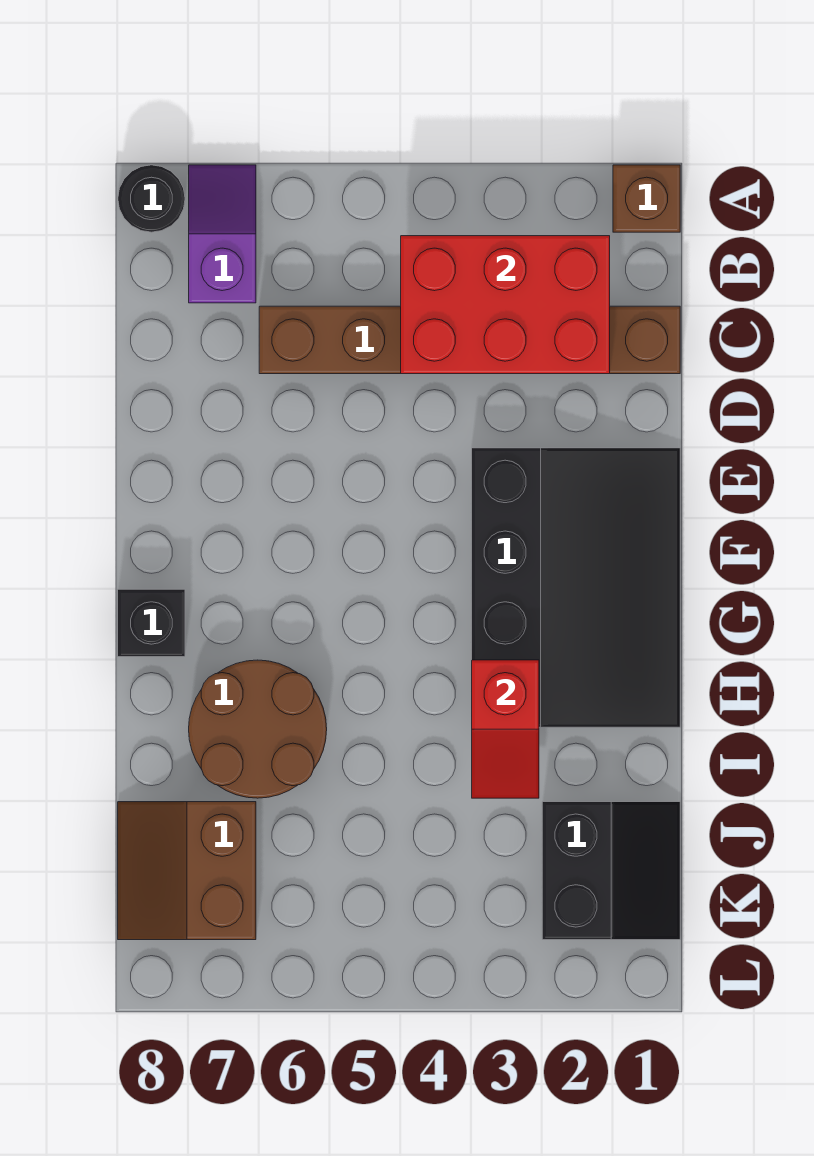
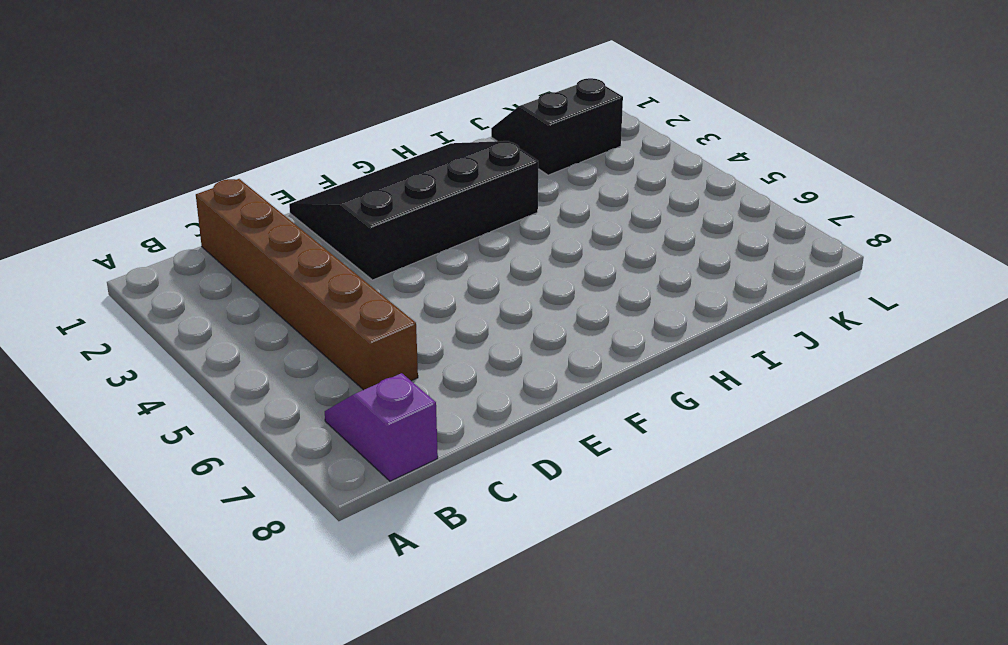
purple 1x2 slope [325,373,438,481] -> purple 1x2 slope turned to [189,165,256,303]
none -> brown 1x1 brick [613,165,680,232]
none -> black 1x1 round brick [118,165,185,232]

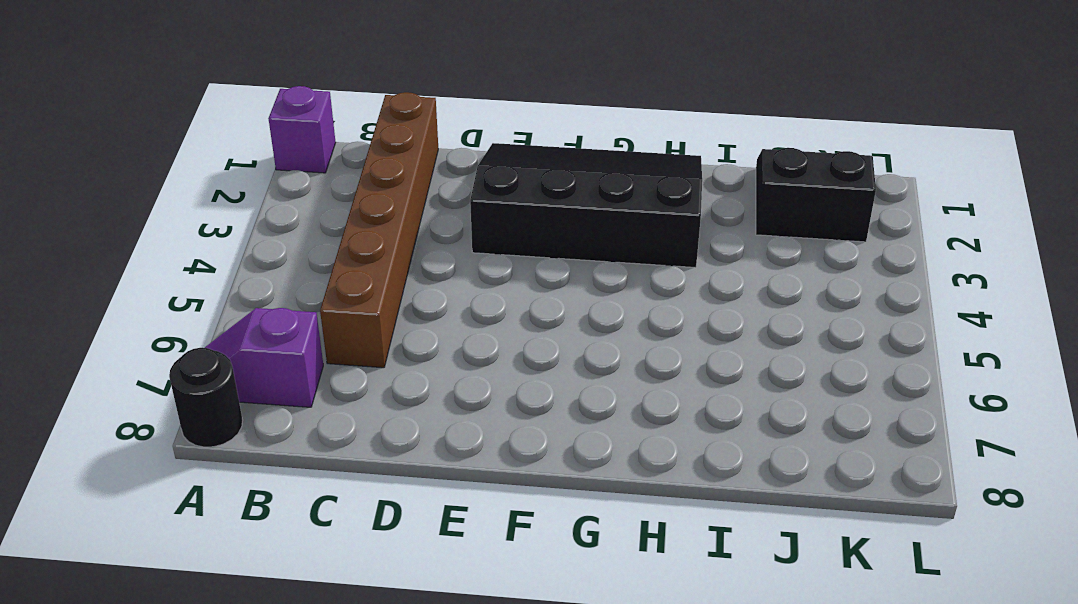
purple 1x1 brick [268,86,336,173] -> brown 1x1 brick [613,165,680,232]
none -> black 1x1 brick [118,589,185,657]
none -> brown 2x2 round brick [189,660,327,798]

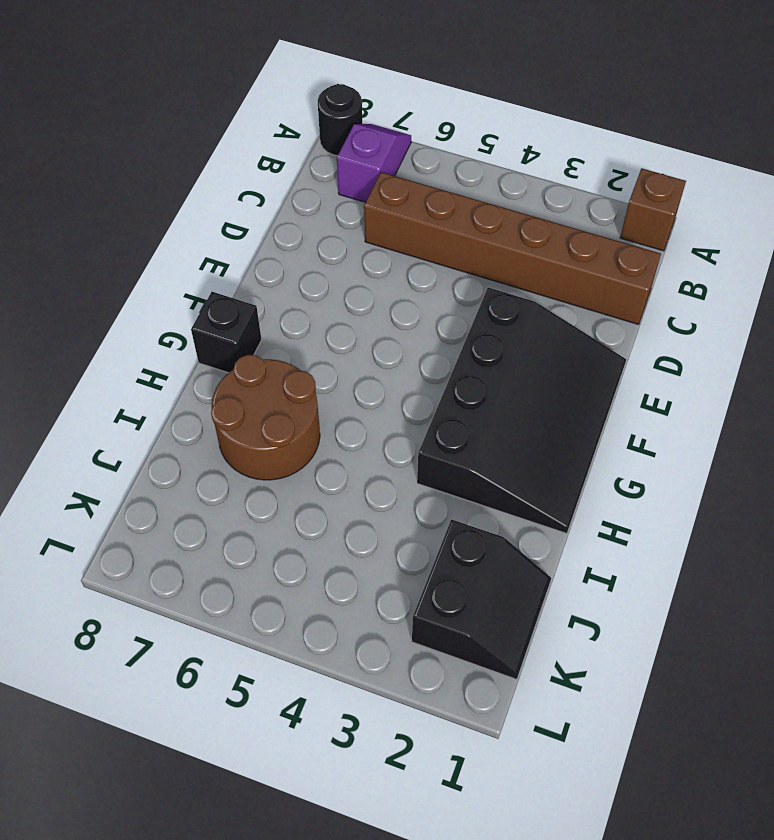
none -> brown 2x2 slope [118,802,256,940]
none -> red 2x3 brick [401,236,610,374]

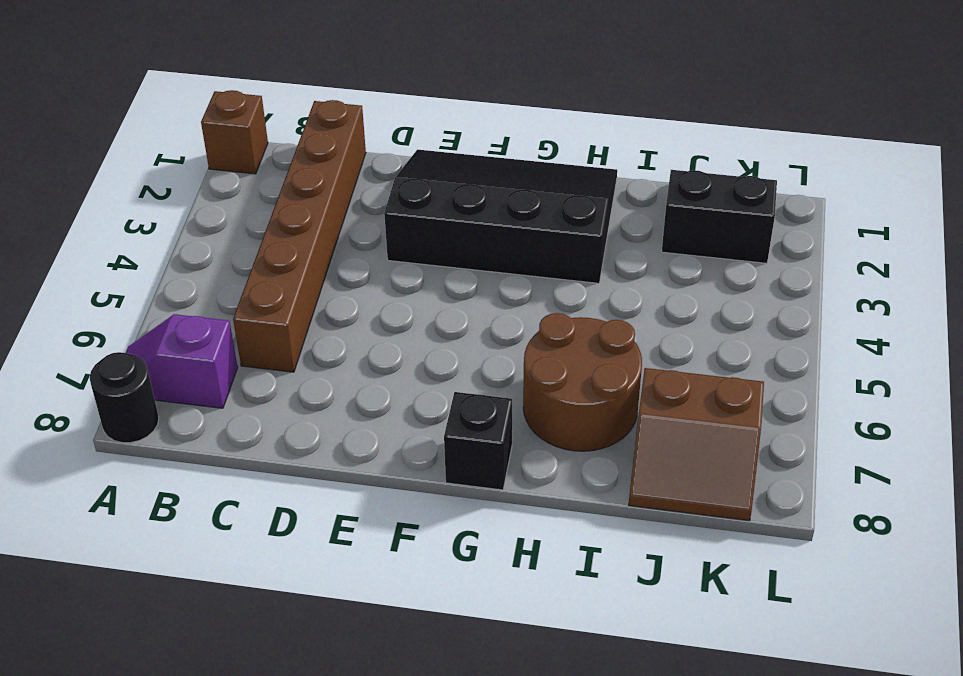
none -> red 2x3 brick [401,236,610,374]
none -> red 1x2 slope [472,660,539,798]

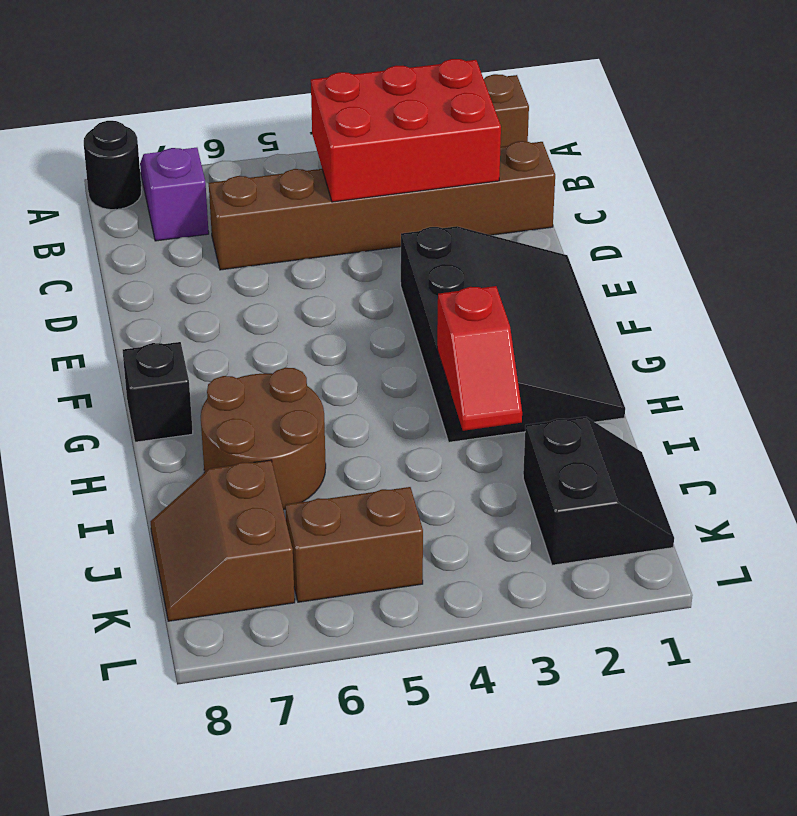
brown 1x2 brick [285,487,423,602] -> none

